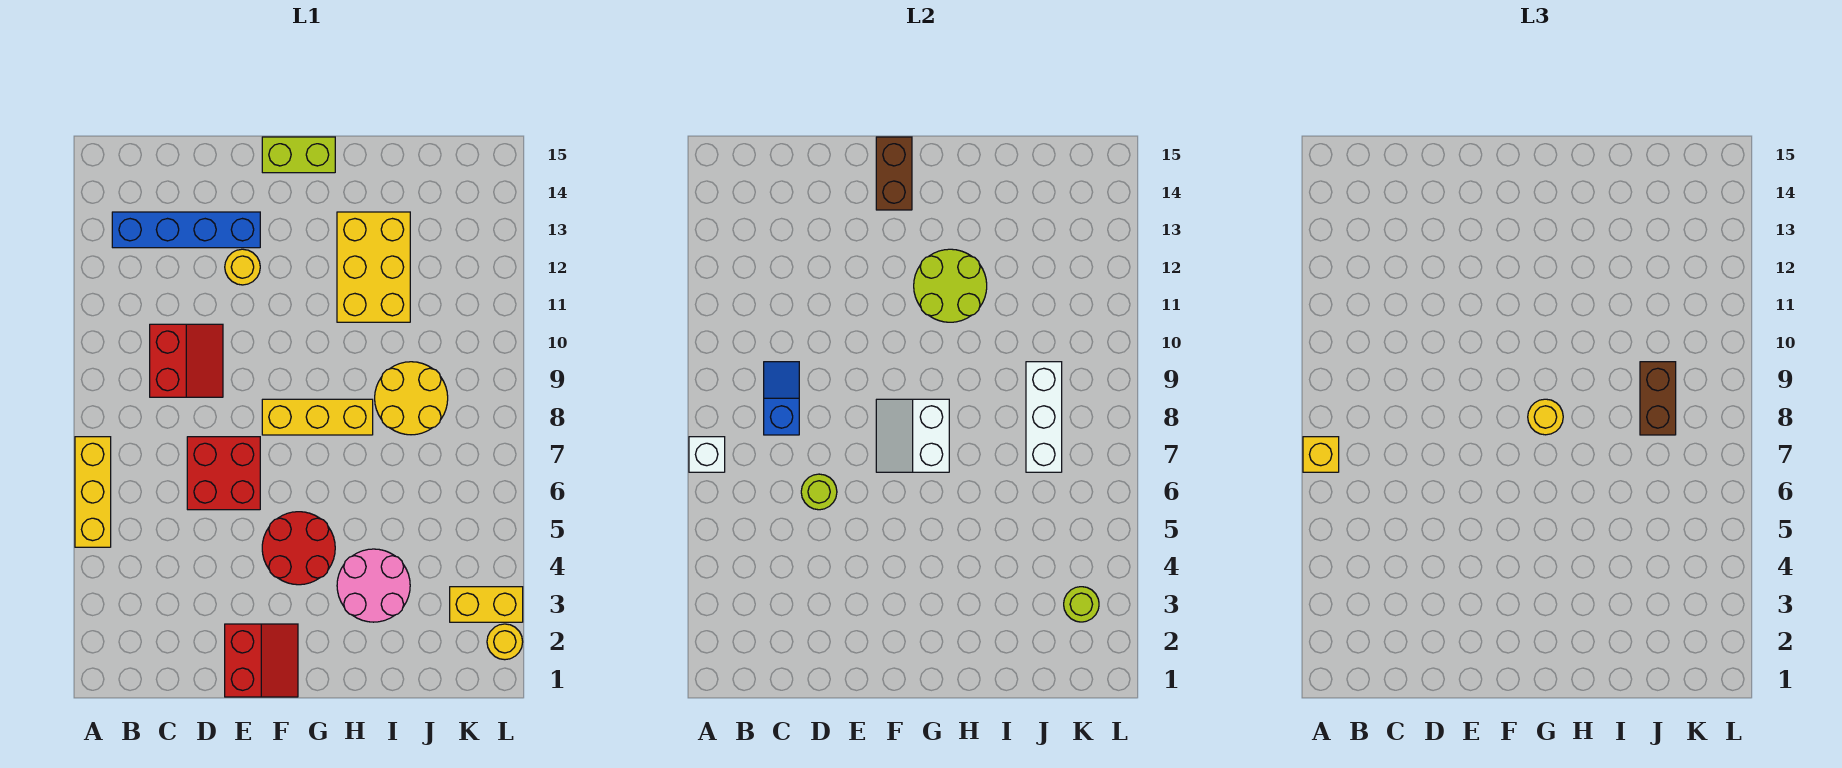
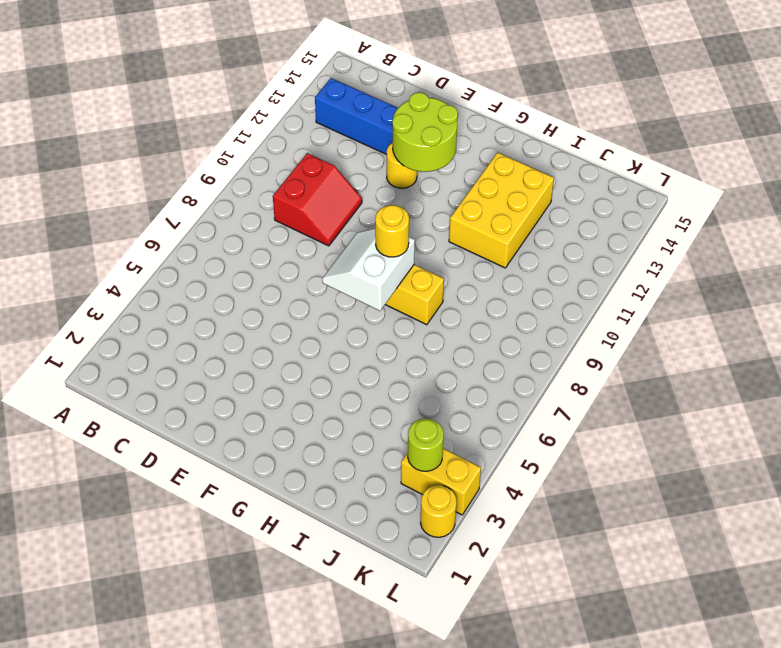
lime 2x2 round brick [392,92,458,172] -> lime 2x2 round brick moved to [914,249,987,322]
none -> yellow 1x3 brick [75,437,111,547]
none -> red 2x2 brick [187,437,260,510]
none -> red 2x2 slope [225,624,298,697]

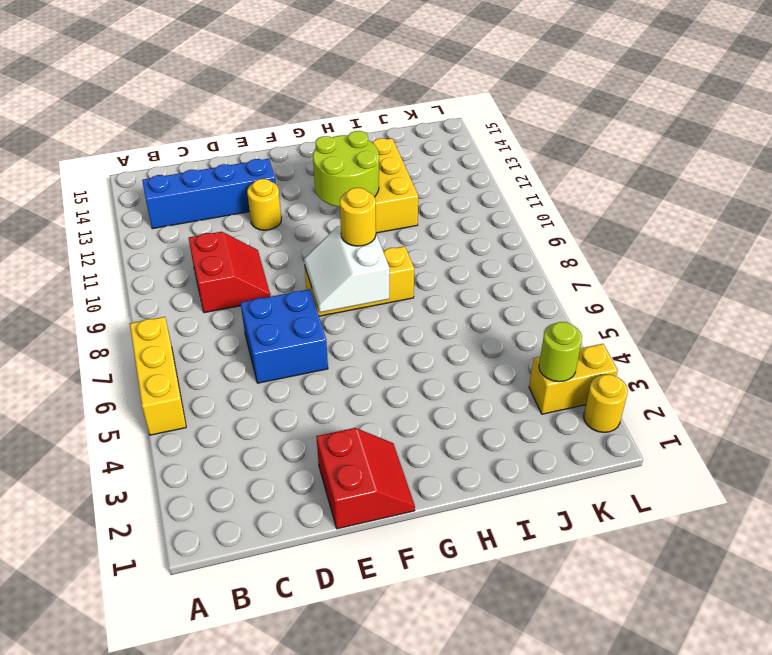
blue 2x2 brick [241,289,328,383] -> red 2x2 brick [187,437,260,510]
none -> red 2x2 round brick [262,512,335,585]
none -> lime 1x2 brick [262,137,335,173]
none -> pink 2x2 round brick [337,549,410,622]

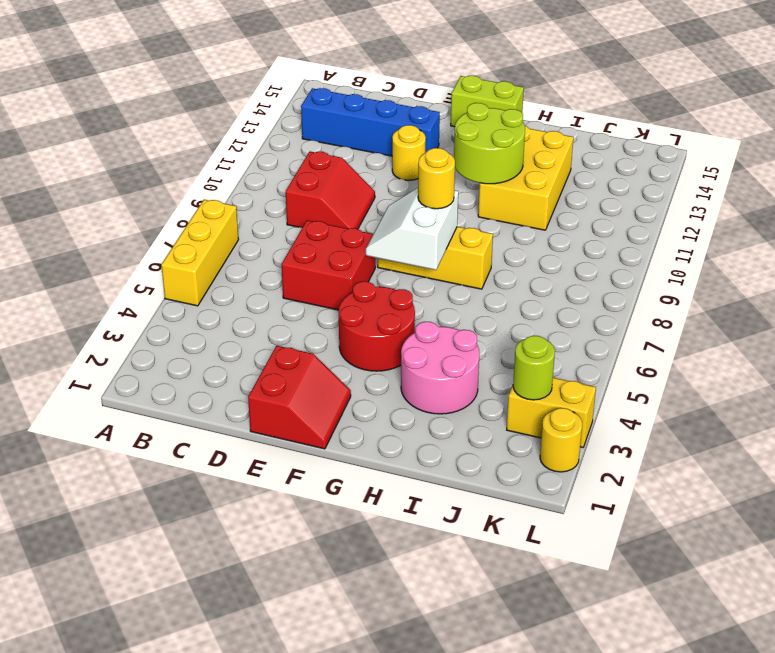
none -> yellow 2x2 round brick [375,362,448,435]
none -> white 1x1 brick [689,437,725,472]
none -> blue 1x2 slope [764,362,799,435]

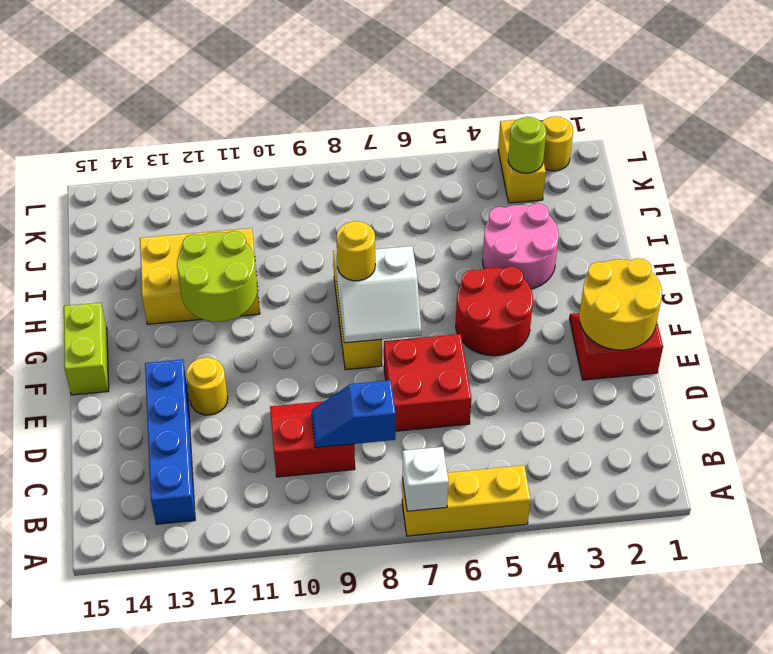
yellow 2x2 round brick [579,258,662,350] -> yellow 2x2 round brick moved to [375,362,448,435]
none -> lime 1x1 round brick [801,474,837,510]
none -> brown 1x2 brick [876,137,912,210]
none -> white 1x3 brick [1026,362,1062,472]

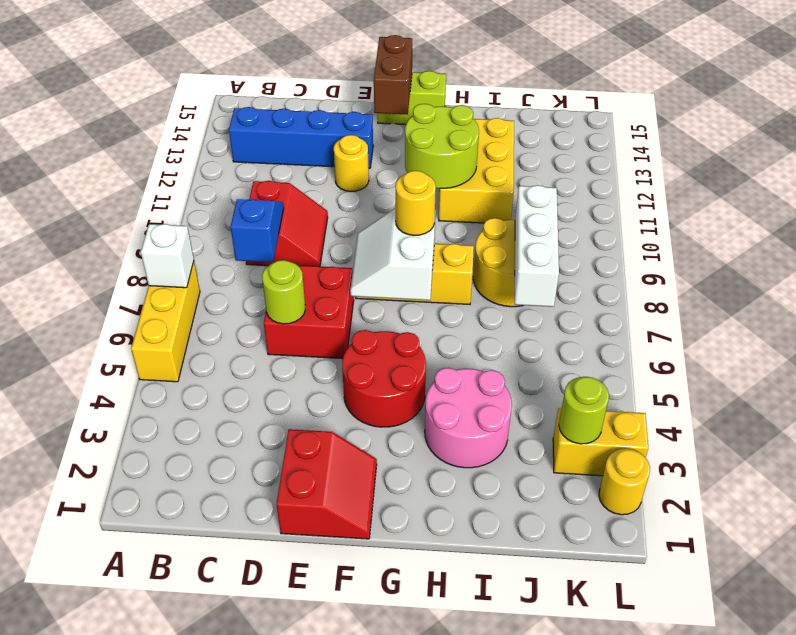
none -> yellow 1x1 brick [1303,437,1339,472]
none -> brown 1x2 brick [1640,362,1676,435]

